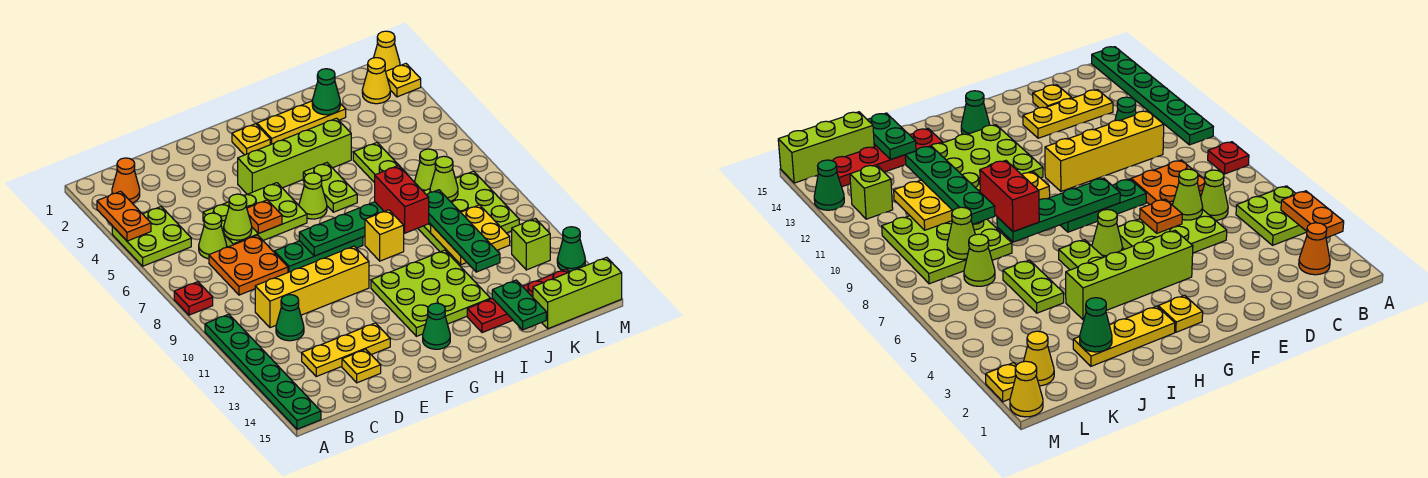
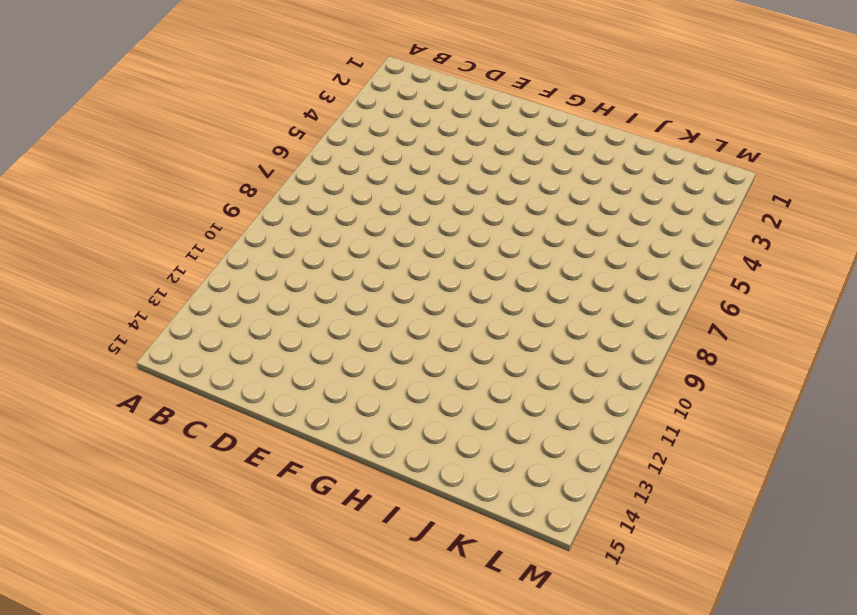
none -> lime 2x2 plate [112,207,191,266]
none -> red 1x1 plate [174,282,213,315]
none -> green 1x6 plate [205,314,321,429]
none -> orange 1x1 cone [112,158,140,203]

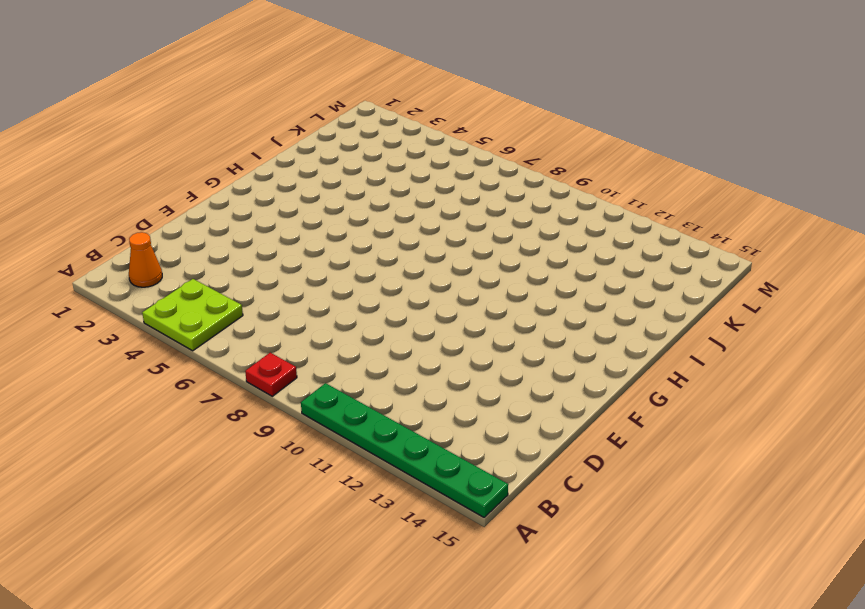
none -> lime 1x1 cone [199,213,227,259]
none -> orange 2x2 plate [209,235,288,295]
none -> yellow 1x4 brick [255,246,369,328]
none -> green 1x1 cone [276,295,304,341]

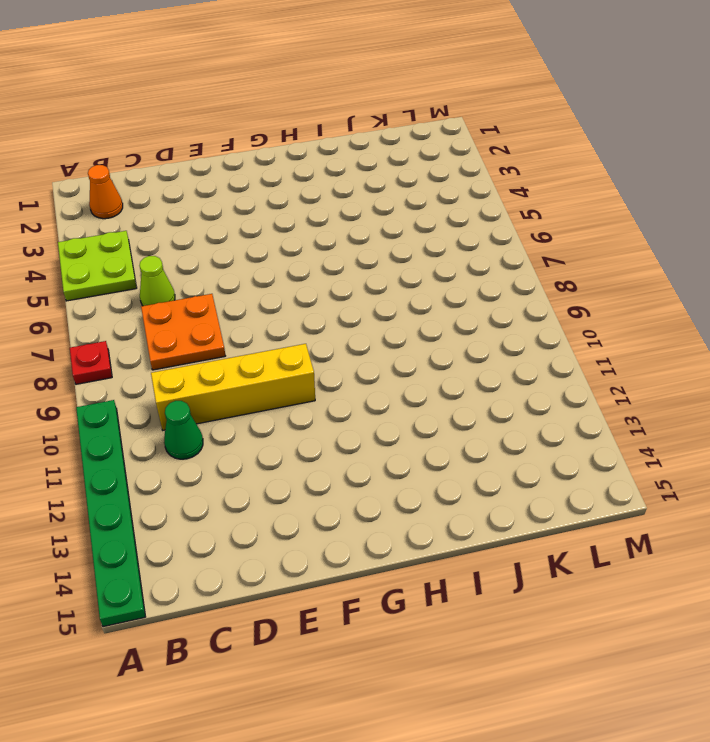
none -> yellow 1x3 plate [302,323,390,376]
none -> lime 2x3 plate [203,183,307,247]
none -> yellow 1x1 plate [342,349,381,383]
none -> green 1x3 plate [274,237,363,272]

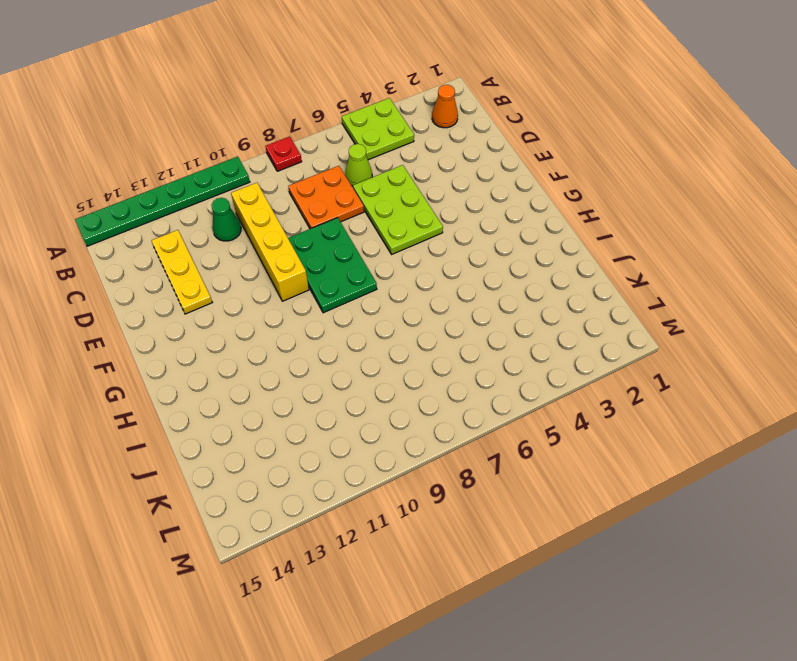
green 2x3 plate [288,218,377,313] -> green 1x3 plate [274,237,363,272]
none -> yellow 1x1 plate [342,349,381,383]
none -> lime 1x4 brick [238,118,351,194]
none -> yellow 1x1 plate [232,124,270,155]
none -> lime 1x1 cone [299,173,327,219]

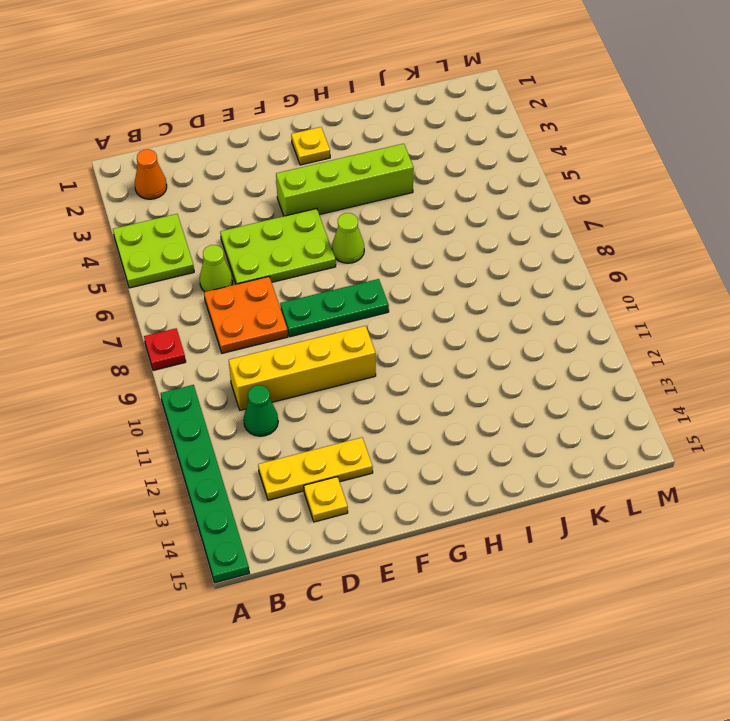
none -> lime 3x3 plate [371,250,490,336]
none -> green 1x1 cone [423,303,450,349]
none -> yellow 1x3 plate [257,101,346,145]
none -> lime 1x2 plate [303,163,357,212]

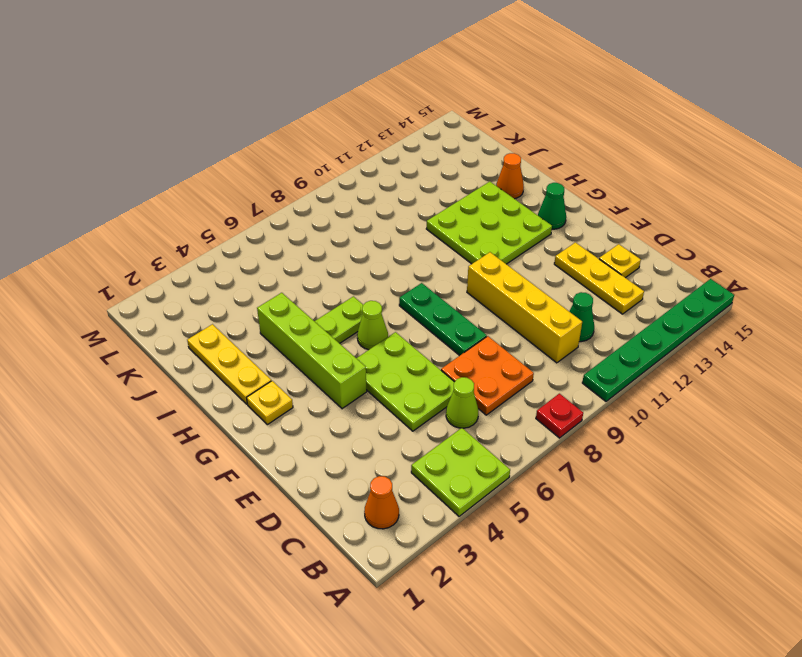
orange 1x1 cone [496,153,524,199] -> red 1x4 plate [467,269,569,333]
none -> yellow 1x1 brick [365,210,404,261]
none -> lime 1x2 plate [353,143,407,183]
none -> lime 3x3 plate [418,171,519,255]
none -> lime 1x1 cone [415,149,437,191]

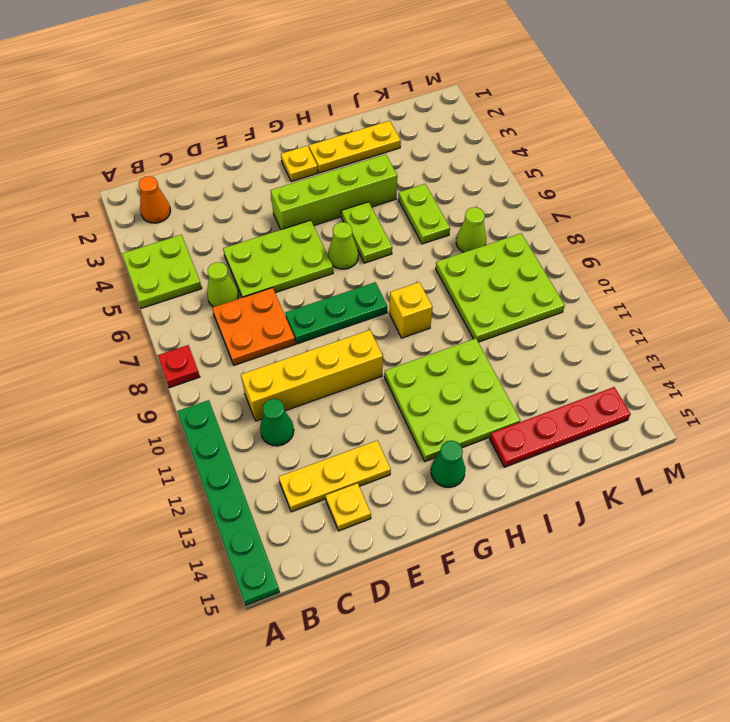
none -> lime 1x3 brick [533,257,622,329]
none -> yellow 1x1 cone [362,58,390,104]
none -> lime 1x1 brick [512,219,550,270]
none -> yellow 1x1 cone [374,31,400,71]

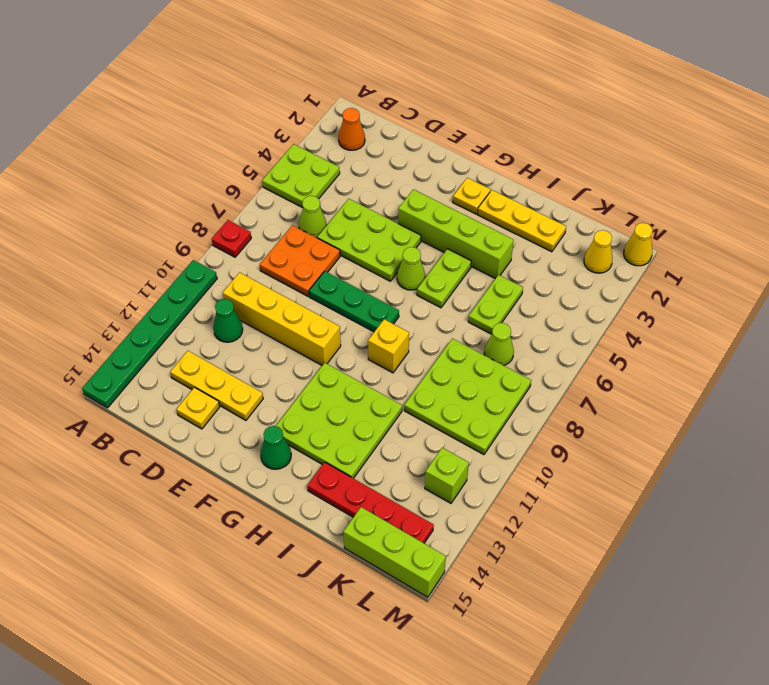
none -> yellow 1x1 plate [386,64,421,97]
none -> green 1x1 cone [557,227,585,272]
none -> orange 1x2 plate [97,191,151,241]
none -> lime 1x1 cone [224,194,252,240]

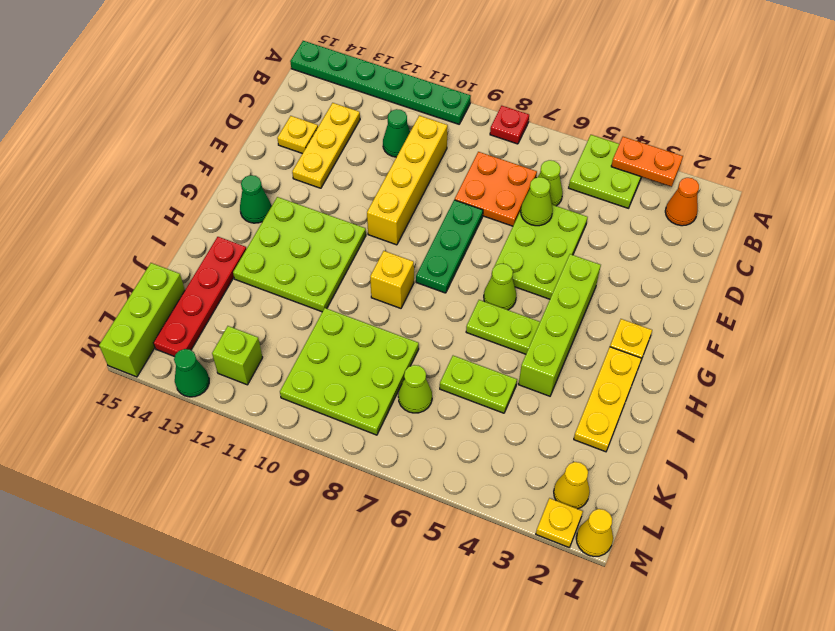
none -> orange 1x1 plate [247,200,282,234]
none -> green 1x4 plate [299,202,384,256]
none -> green 1x1 cone [312,69,340,115]
none -> yellow 2x2 plate [431,205,510,265]

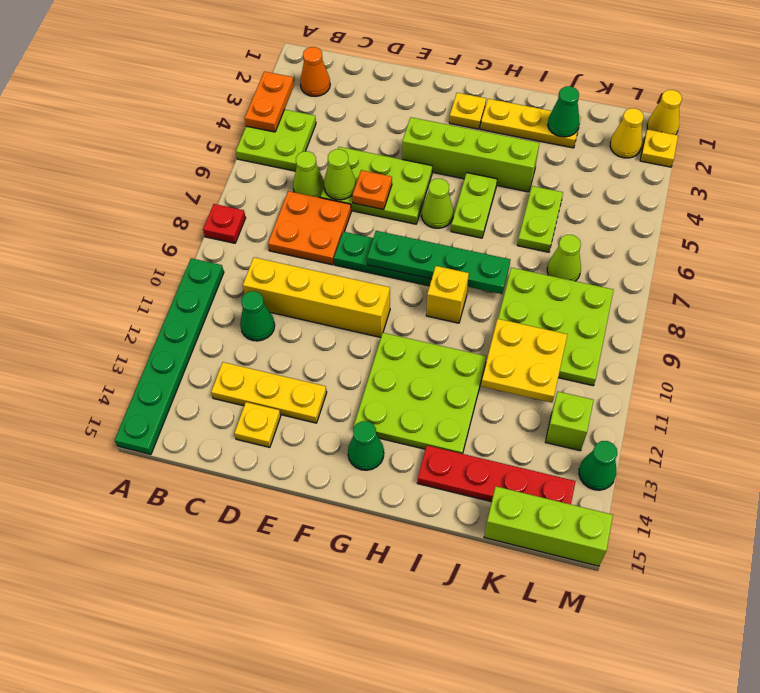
none -> green 1x2 plate [492,280,546,330]
none -> lime 1x1 cone [430,156,458,201]
none -> red 1x2 brick [375,166,429,233]
none -> green 1x4 plate [427,190,500,272]

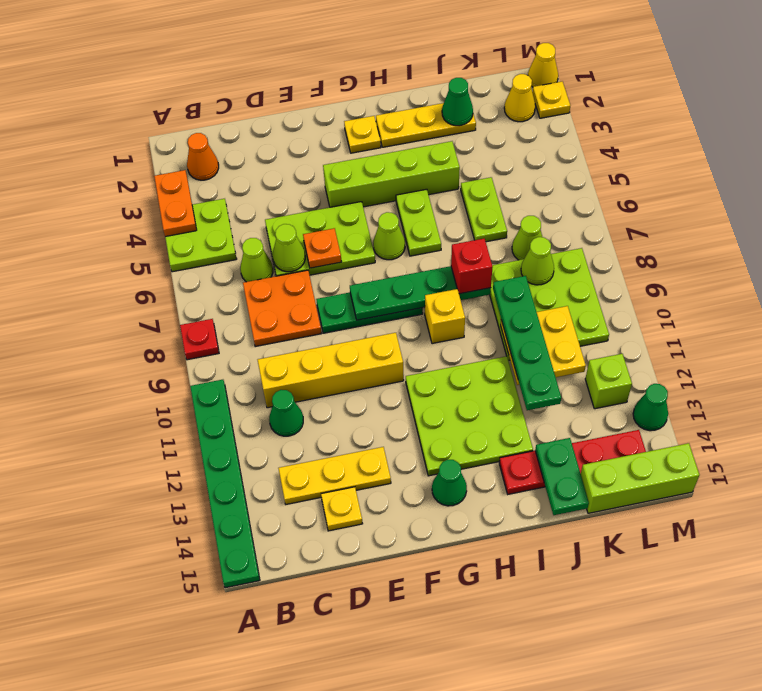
red 1x1 brick [451,239,493,294] -> red 1x2 brick [375,166,429,233]

